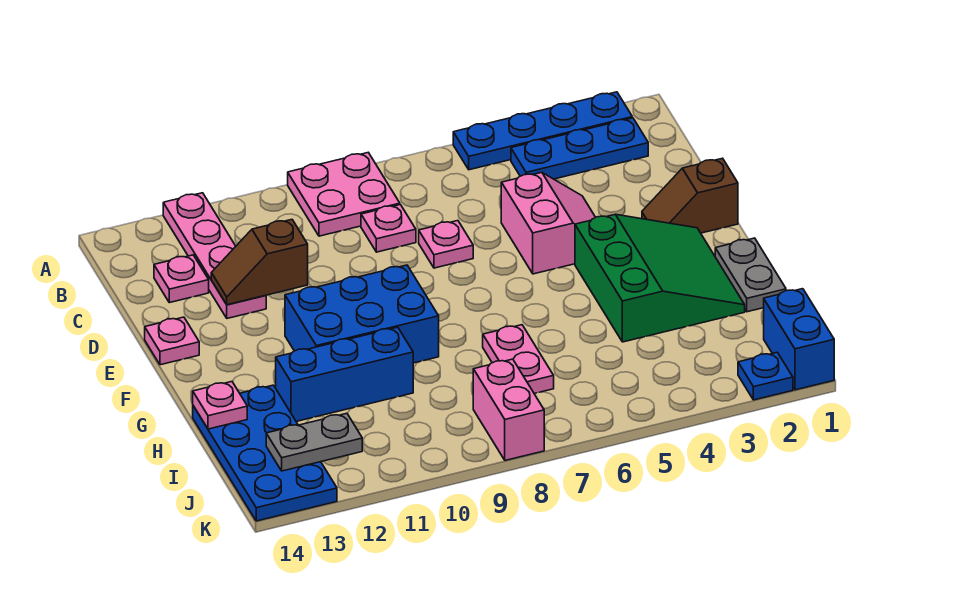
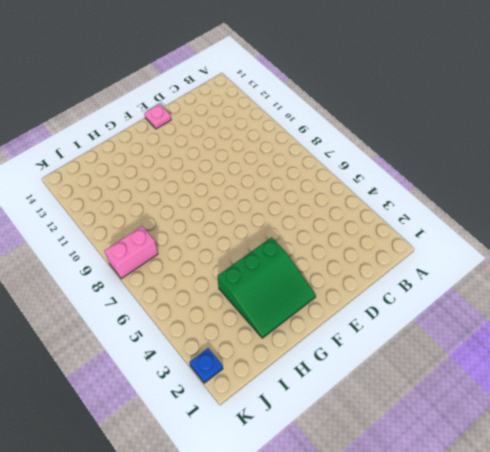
none -> blue 1x4 plate [453,92,632,170]
none -> pink 2x2 plate [288,153,400,236]
none -> pink 1x4 plate [163,193,266,318]

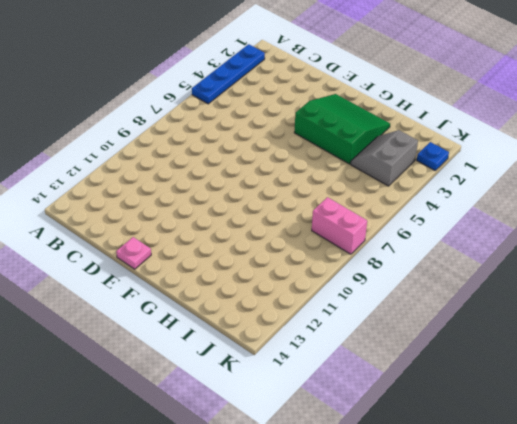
grey 2x2 slope [351,130,418,186] -> none
none -> pink 2x2 plate [288,153,400,236]
none -> pink 1x4 plate [163,193,266,318]
none -> blue 1x3 plate [511,118,648,179]

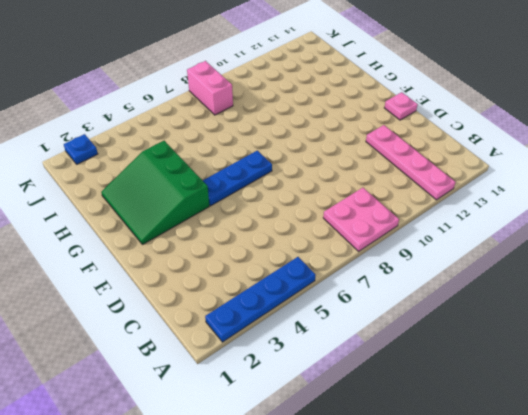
blue 1x3 plate [203,151,272,206] -> blue 1x3 plate moved to [511,118,648,179]
none -> pink 1x1 plate [361,205,416,252]
none -> pink 1x1 plate [154,255,209,303]
none -> pink 2x2 slope [501,172,595,274]

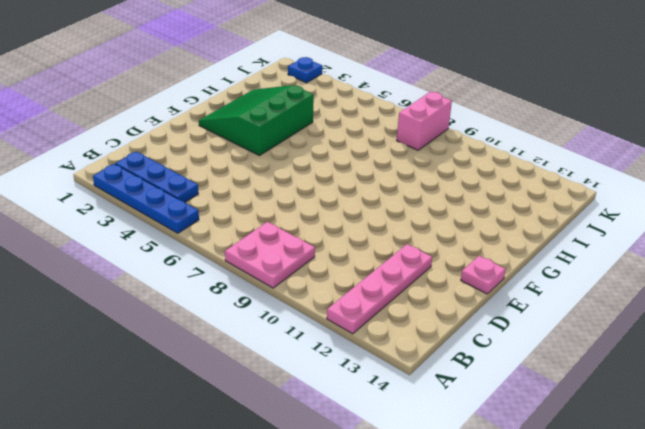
none -> pink 1x1 plate [361,205,416,252]
none -> pink 1x1 plate [154,255,209,303]
none -> pink 2x2 slope [501,172,595,274]

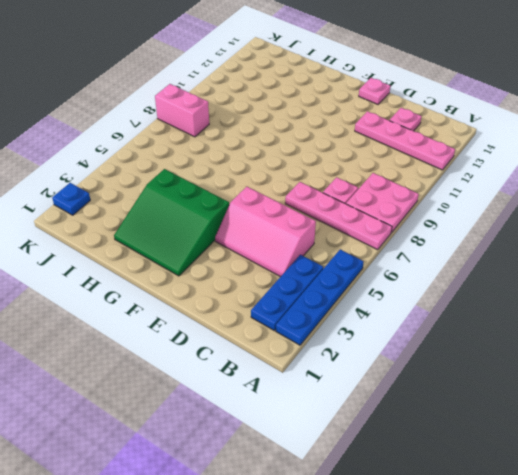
pink 1x4 plate [285,182,392,250] -> pink 1x1 plate [419,221,473,268]
pink 2x3 slope [215,187,316,277] -> pink 2x2 slope [501,172,595,274]
none -> brown 1x2 slope [642,158,738,233]
none -> blue 2x3 brick [285,265,439,363]
none -> grey 1x2 plate [715,238,786,312]

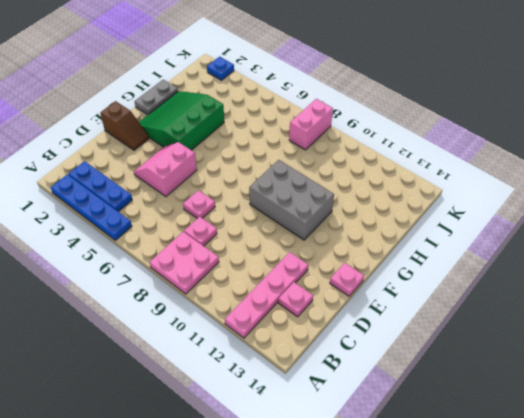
grey 2x3 brick [249,160,334,240] -> blue 2x3 brick [285,265,439,363]
none -> pink 1x2 plate [483,325,554,394]
none -> blue 1x3 brick [276,327,413,421]
none -> blue 2x4 plate [193,385,337,521]

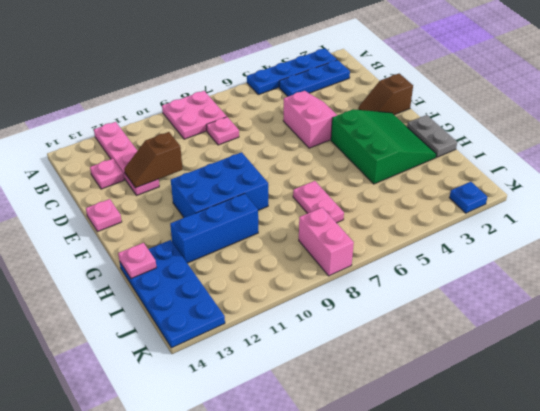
none -> pink 1x1 plate [419,221,473,268]
none -> blue 1x2 brick [764,289,834,390]
none -> grey 1x2 plate [266,413,362,471]

